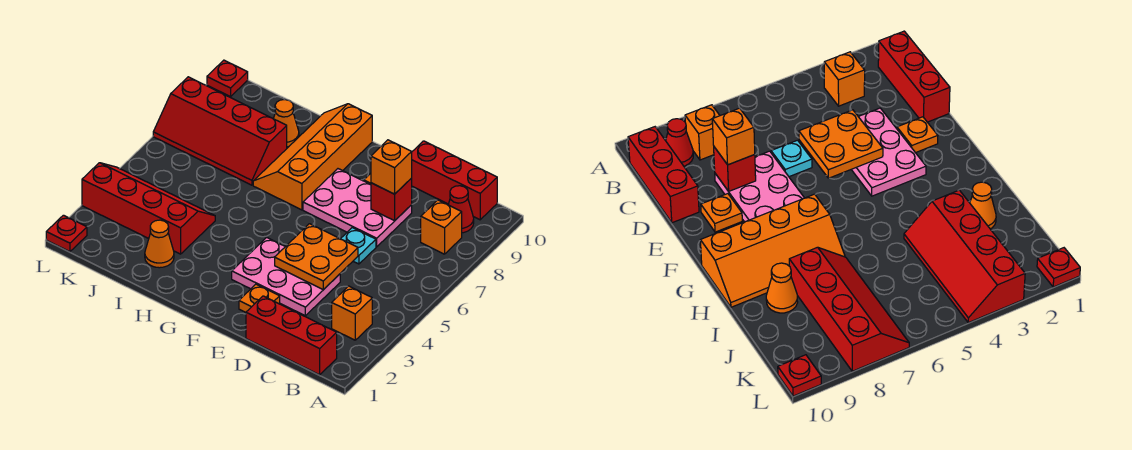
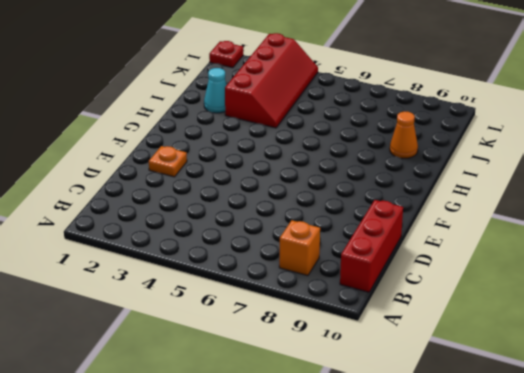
cyan 1x1 cone [204,68,226,113] -> orange 1x1 cone [145,220,174,268]
none -> red 1x3 brick [246,296,337,375]
none -> orange 1x1 brick [332,286,372,340]
none -> red 1x1 cone [448,186,474,233]

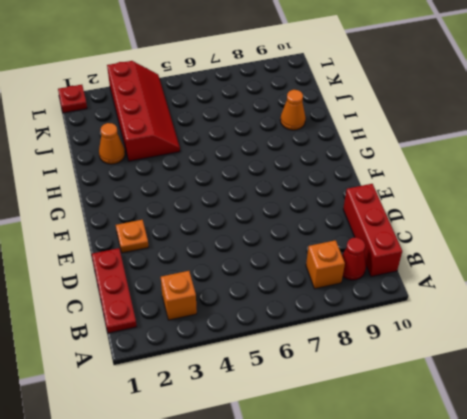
red 1x3 plate [92,248,137,333] -> red 1x3 brick [246,296,337,375]
none -> pink 2x3 plate [232,237,340,316]
none -> cyan 1x1 plate [341,228,376,264]
none -> pink 2x3 plate [303,169,412,247]

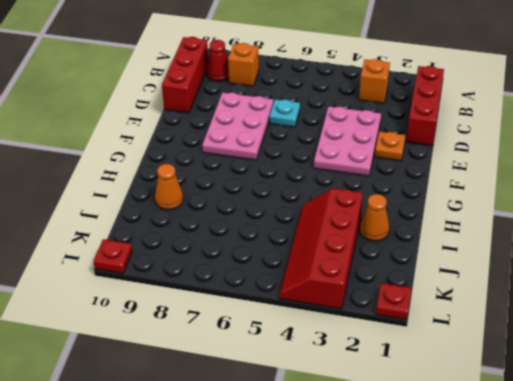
none -> orange 1x1 plate [701,194,742,232]
none -> orange 2x4 slope [253,104,372,210]
none -> red 2x4 slope [153,77,287,185]

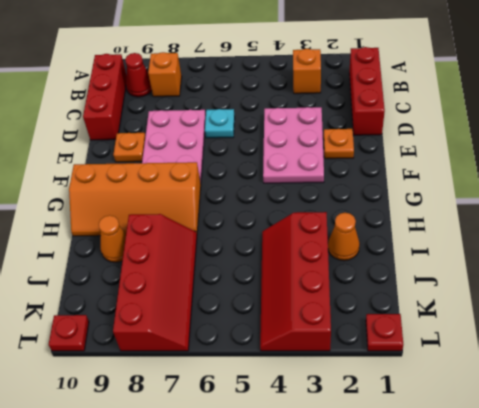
none -> orange 2x2 plate [275,224,358,290]
none -> red 1x1 brick [371,178,412,221]
none -> orange 1x1 brick [371,140,412,194]

